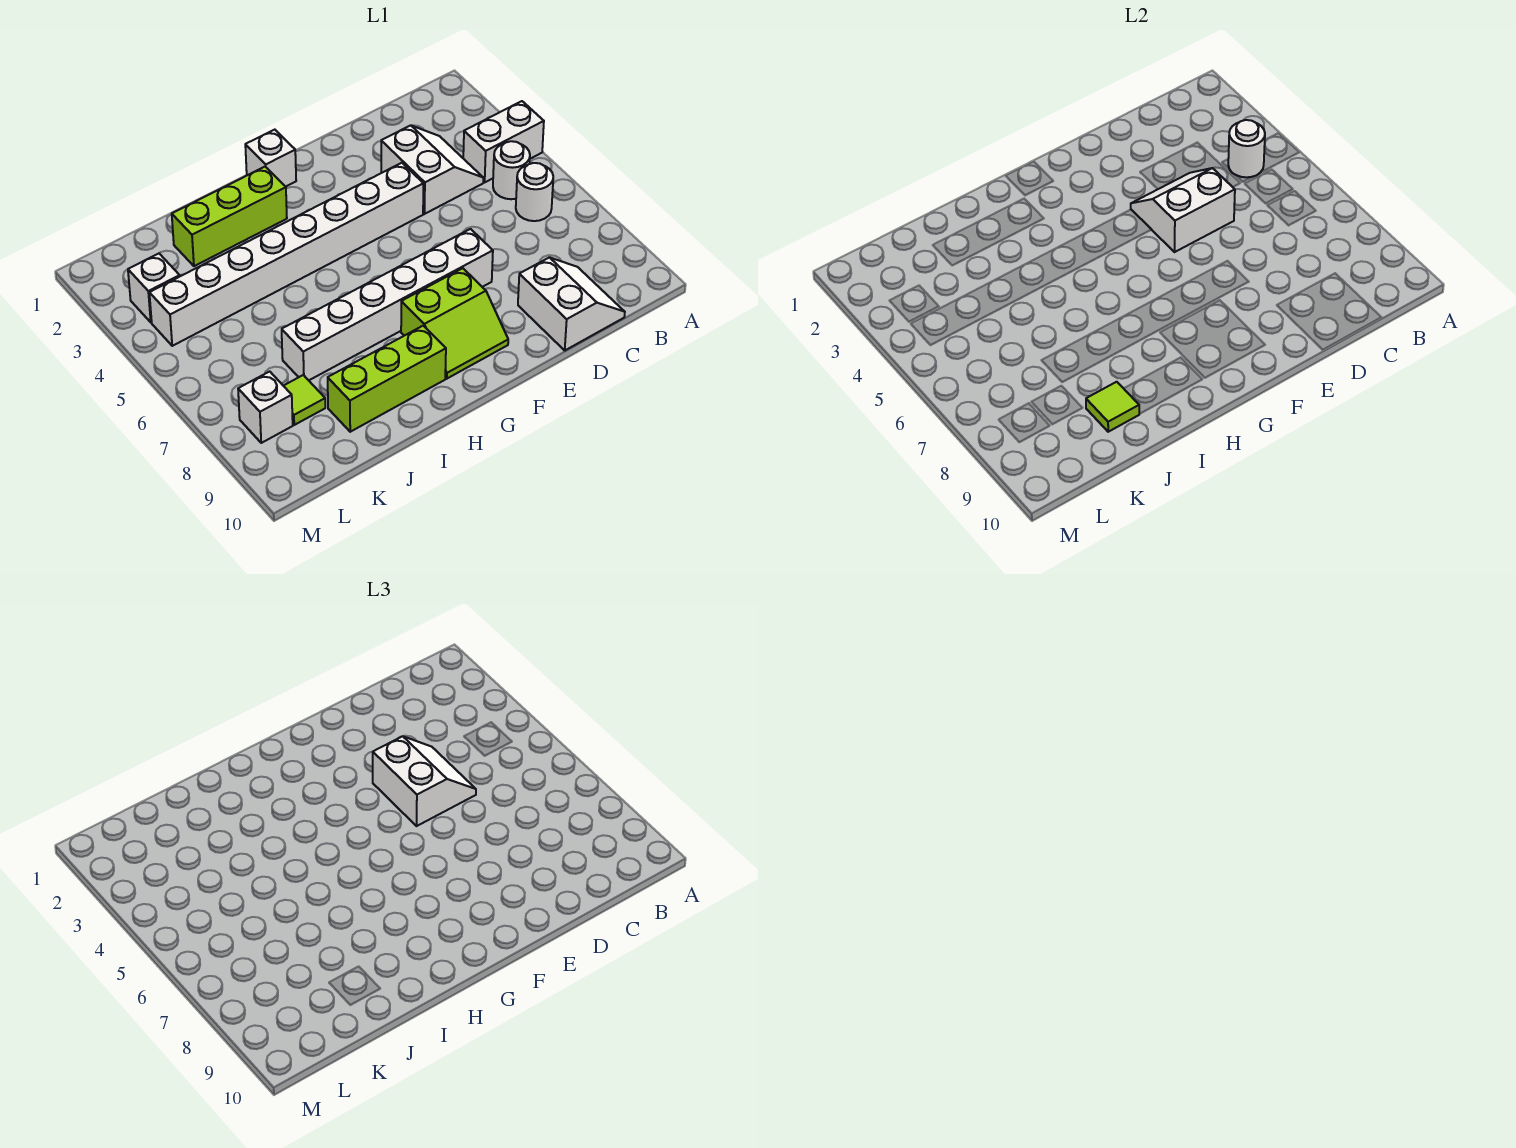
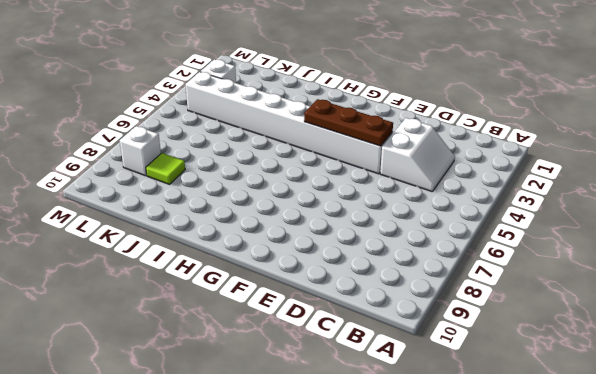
brown 1x3 plate [304,99,393,146] -> white 2x2 slope [1131,168,1235,252]
none -> white 1x2 brick [463,101,544,182]
none -> white 1x1 round brick [493,141,530,199]
none -> white 1x1 round brick [516,163,553,221]

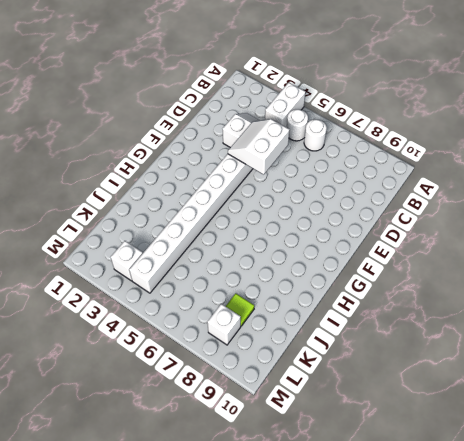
none -> white 2x2 slope [518,257,625,350]
none -> white 1x6 brick [282,229,493,380]
none -> lime 2x2 slope [401,268,508,379]

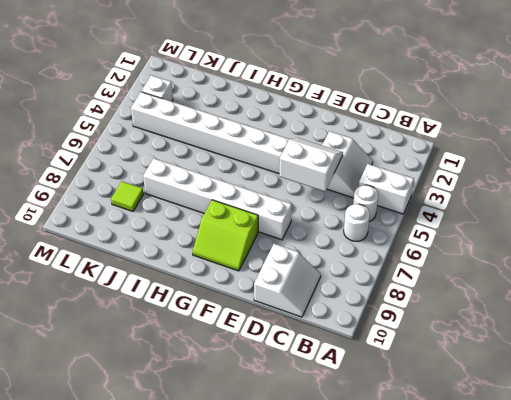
none -> white 1x1 brick [245,130,296,187]
none -> lime 1x3 brick [172,167,287,266]
none -> lime 1x3 brick [328,326,446,432]

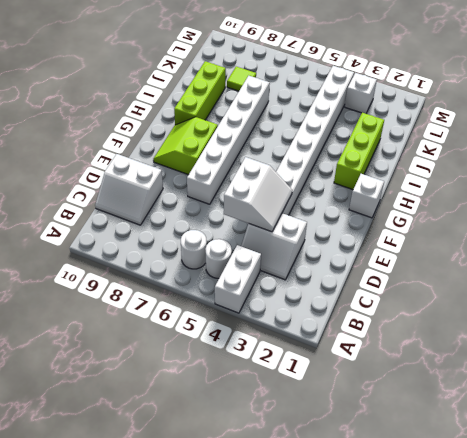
none -> white 1x1 brick [238,372,293,443]
none -> white 1x1 round brick [1228,120,1265,177]
none -> lime 1x1 tile [1086,382,1139,432]

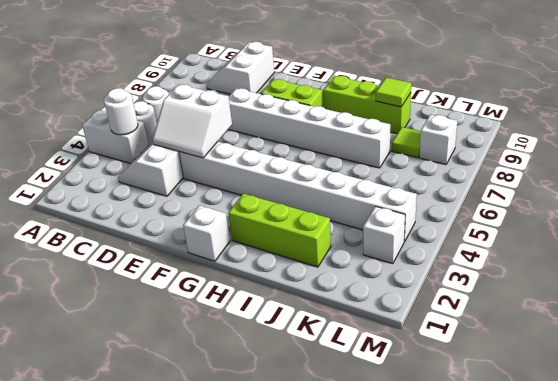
none -> white 2x2 slope [373,736,476,826]

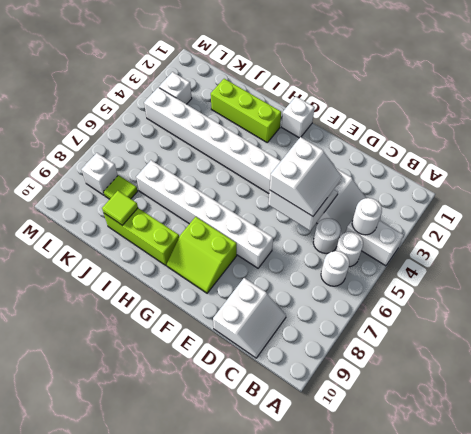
white 1x1 round brick [313,218,341,253] -> none

